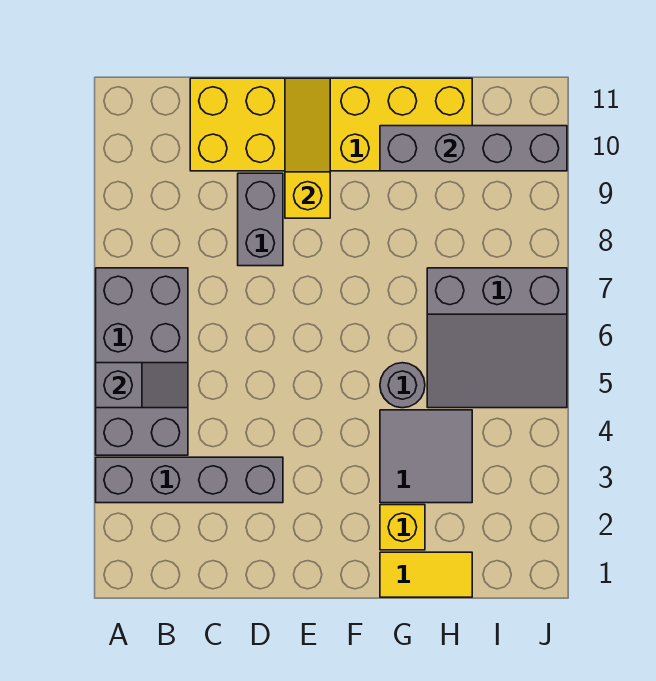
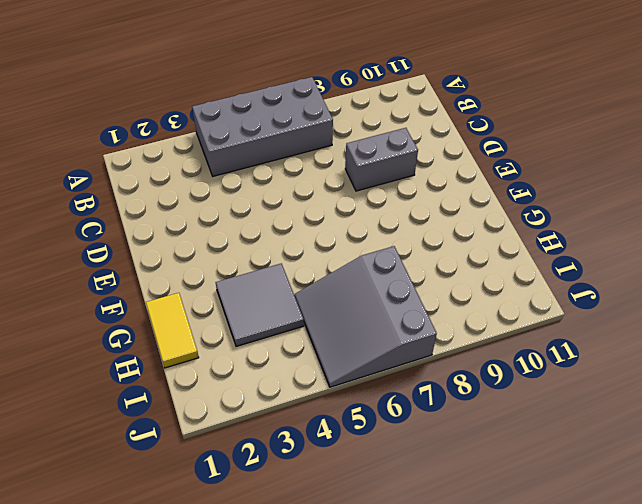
none -> grey 1x4 brick [96,457,283,503]
none -> yellow 2x6 brick [190,78,472,171]
none -> yellow 1x1 brick [380,505,425,550]

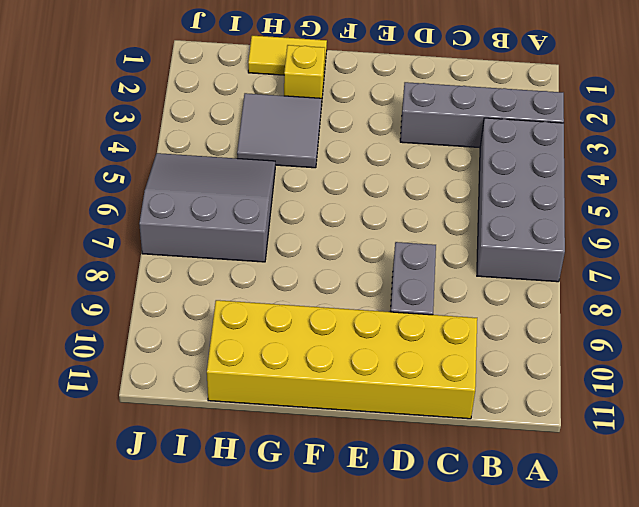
none -> grey 1x1 round brick [380,363,425,408]
none -> grey 1x2 slope [96,363,188,408]
none -> yellow 1x3 slope [285,78,330,218]

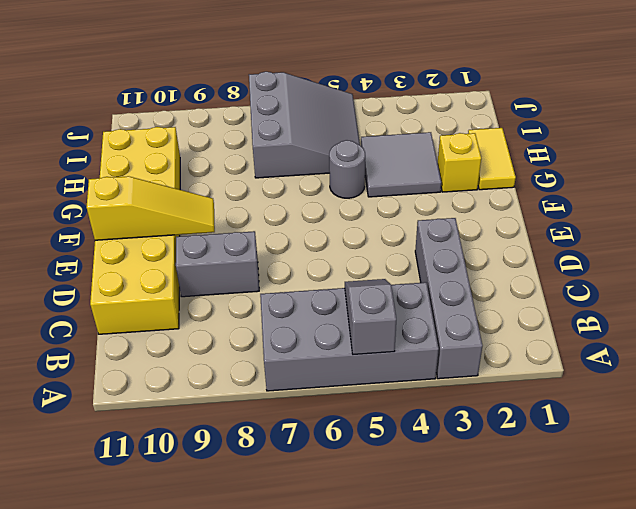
yellow 1x3 slope [87,176,215,240] -> yellow 1x3 slope turned to [285,78,330,218]
none -> grey 1x4 brick [380,126,567,171]

